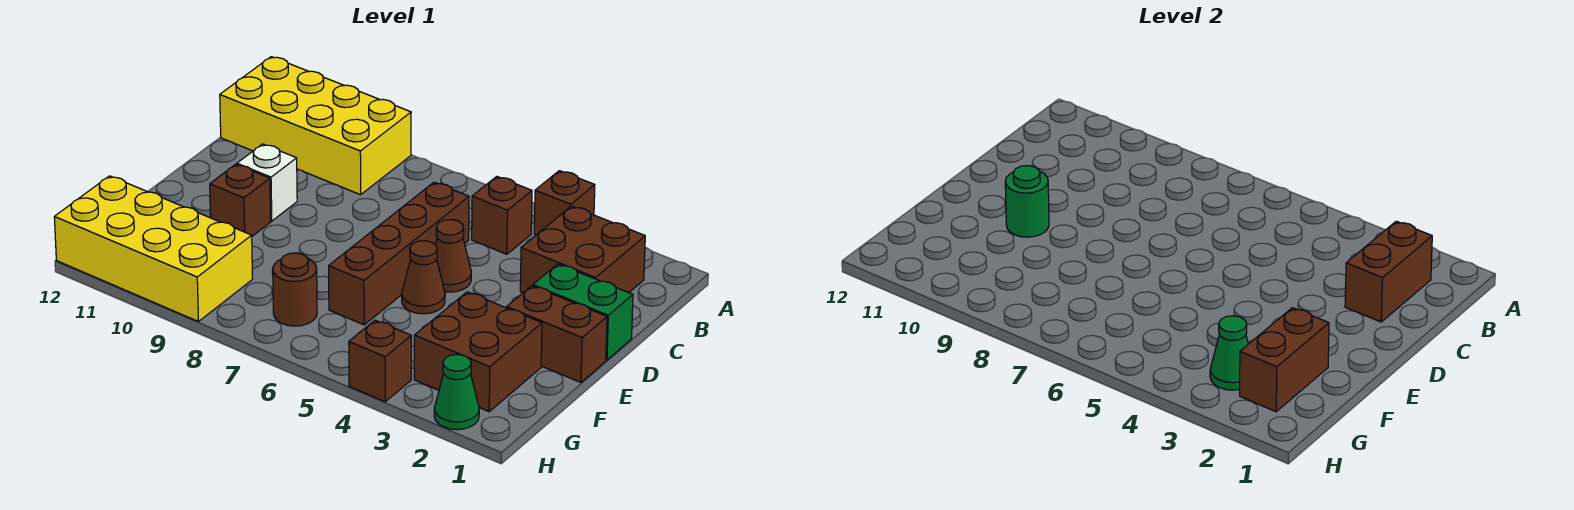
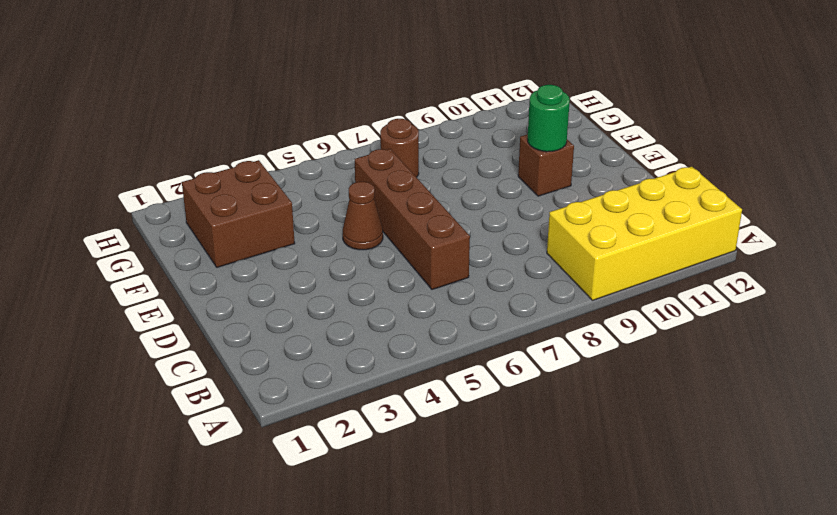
none -> brown 1x1 brick [534,171,595,235]
none -> brown 2x2 brick [520,206,645,293]
none -> brown 1x1 brick [472,177,532,254]

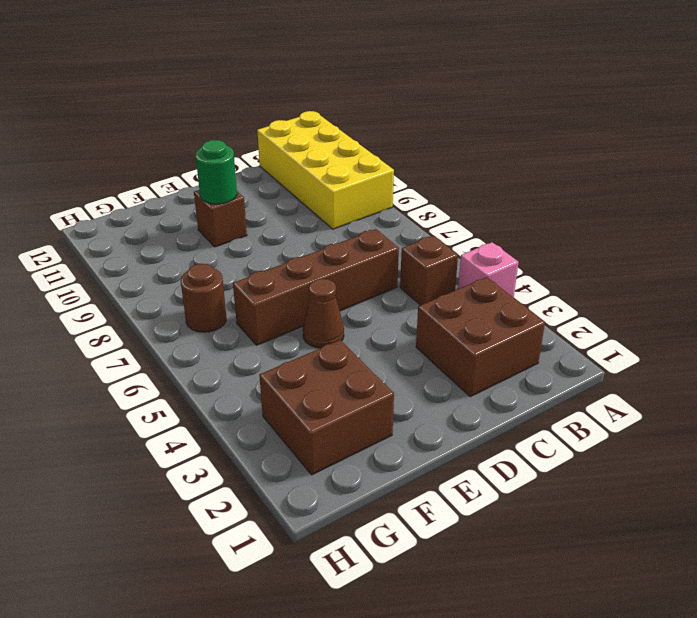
pink 1x1 brick [458,242,518,298] -> brown 1x1 brick [534,171,595,235]
none -> green 1x2 brick [533,264,633,360]
none -> brown 1x1 cone [435,220,471,292]
none -> white 1x1 brick [237,144,297,221]

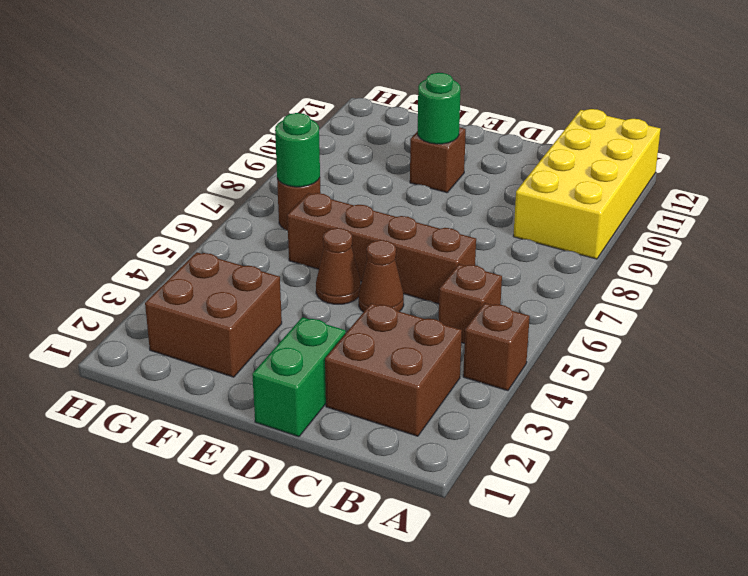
green 1x1 round brick [275,113,320,187] -> none
none -> white 1x1 brick [237,144,297,221]
none -> brown 1x2 brick [507,286,607,382]
none -> yellow 2x4 brick [54,176,253,322]

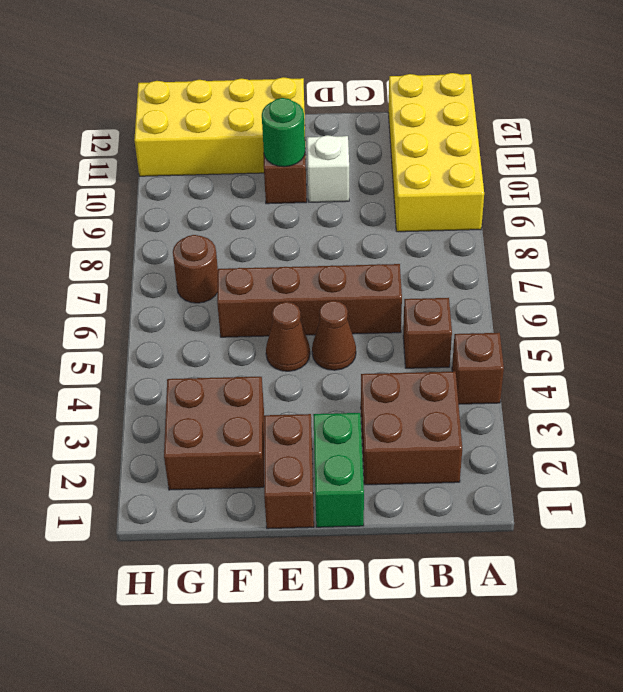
yellow 2x4 brick [134,77,306,176] -> yellow 2x4 brick turned to [54,176,253,322]
none -> green 1x1 cone [434,354,479,430]
none -> brown 1x1 brick [349,320,411,402]
none -> brown 1x2 brick [1345,221,1432,322]

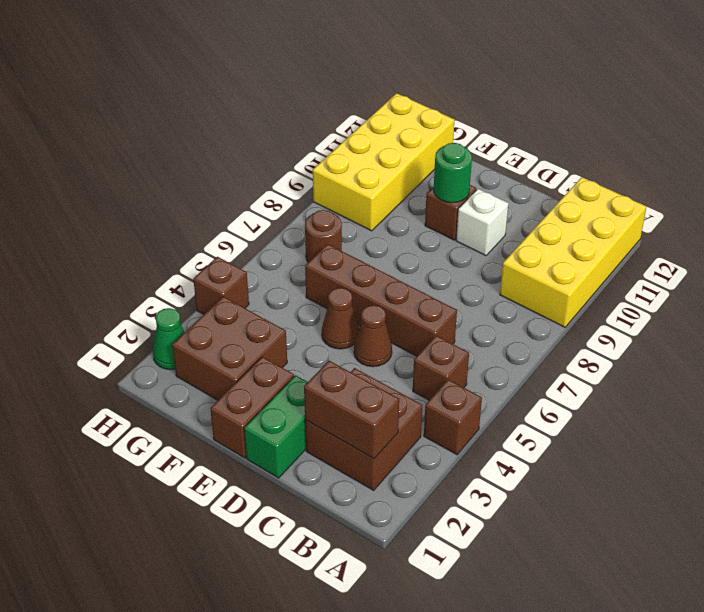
none -> brown 1x2 brick [1240,308,1329,412]
none -> green 1x1 cone [1210,316,1248,390]

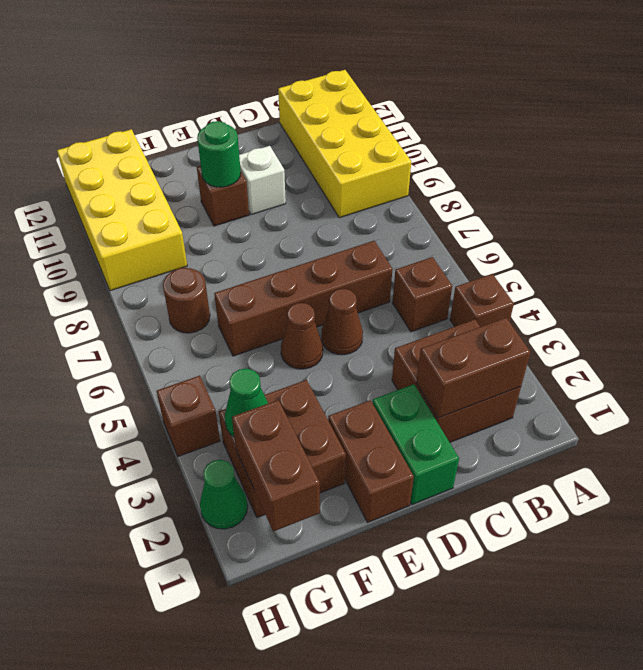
brown 1x2 brick [232,400,320,532] -> brown 1x2 brick turned to [1240,308,1329,412]

